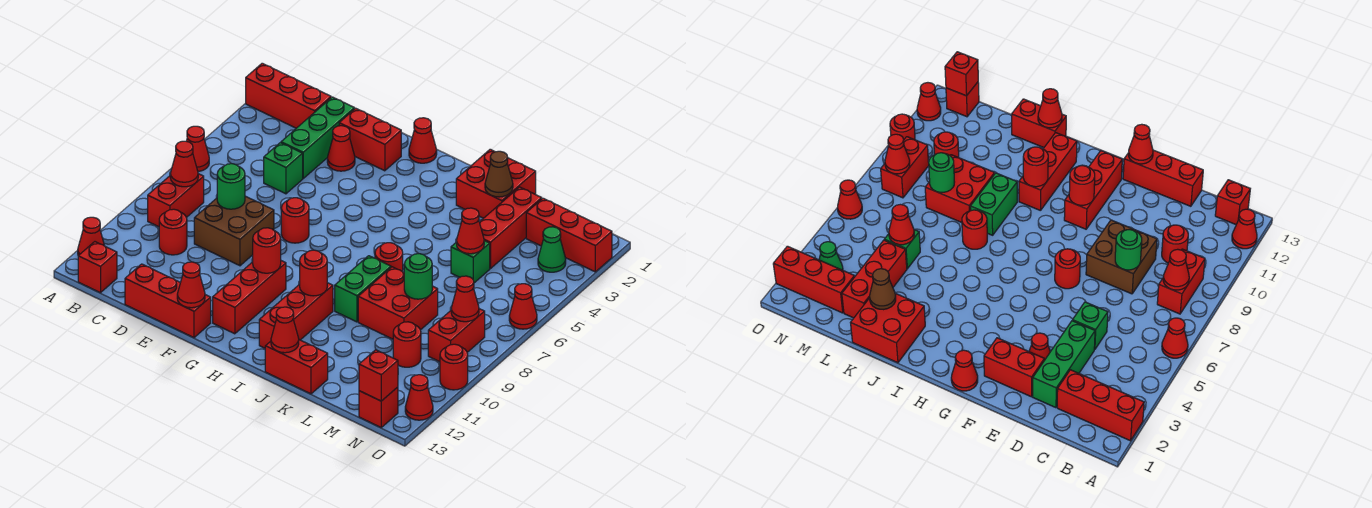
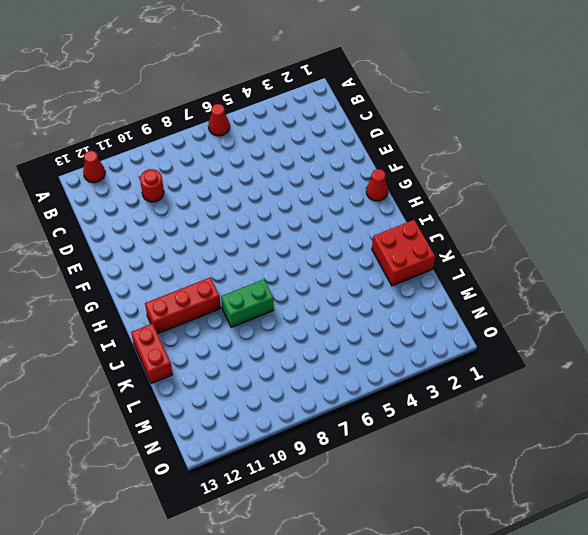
none -> red 1x3 brick [246,63,331,128]
none -> red 1x2 brick [148,174,204,227]
none -> red 1x1 brick [78,242,117,293]
none -> green 1x3 brick [281,97,355,178]

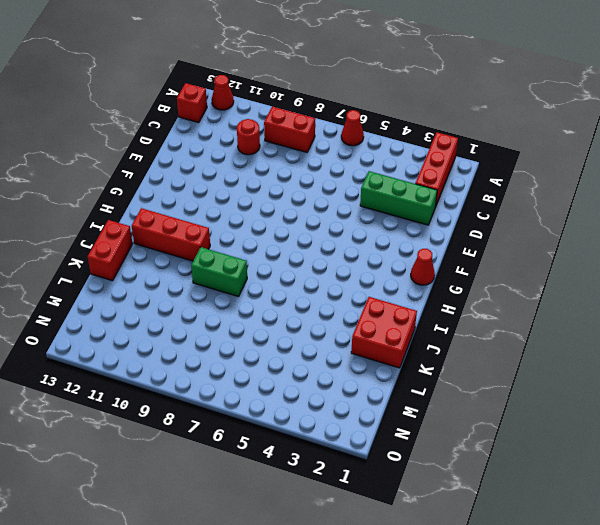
none -> green 1x1 brick [264,143,303,194]
none -> brown 2x2 brick [194,196,274,266]
none -> red 1x3 brick [125,264,211,338]
none -> red 1x2 brick [339,108,401,171]

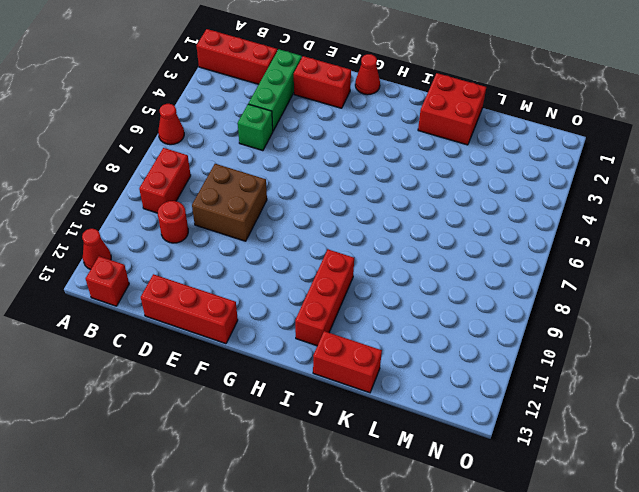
none -> red 1x1 cone [327,126,355,171]
none -> red 1x1 round brick [281,198,309,243]
none -> red 1x3 brick [213,261,286,334]
none -> red 1x1 round brick [375,243,403,272]

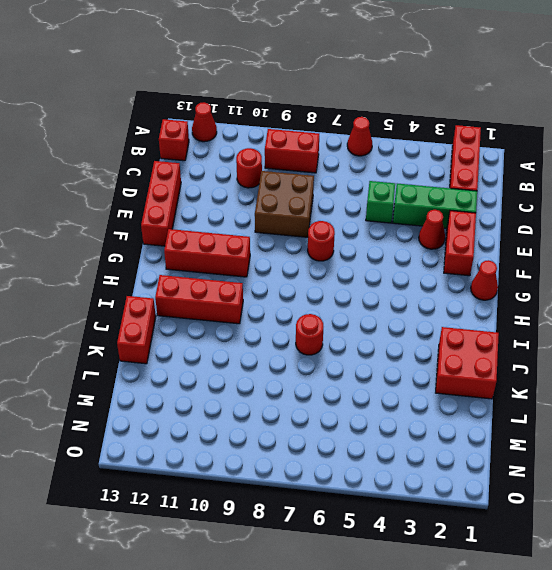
none -> green 1x2 brick [335,256,391,322]
none -> red 2x2 brick [358,267,438,339]
none -> red 1x3 brick [479,187,542,269]
none -> green 1x1 brick [451,241,490,283]

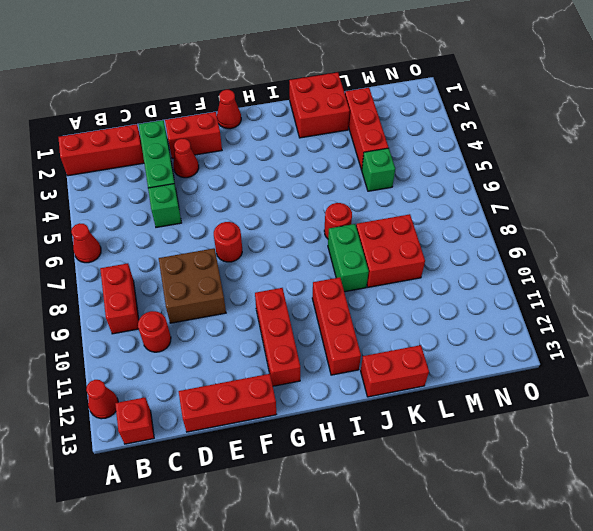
none -> red 1x3 brick [526,198,612,272]
none -> red 1x1 round brick [393,322,421,367]
none -> green 1x1 cone [538,227,566,272]
none -> red 1x2 brick [428,309,485,362]

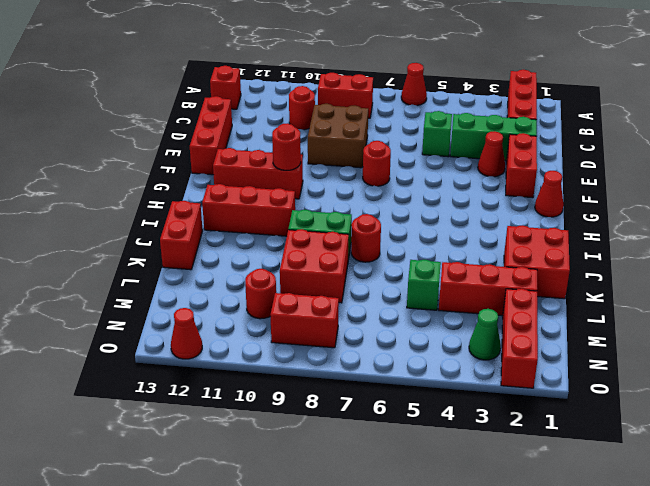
none -> red 1x1 cone [78,217,104,256]
none -> red 1x1 brick [359,387,398,427]
none -> red 1x1 cone [509,284,537,329]
none -> red 1x1 round brick [440,344,468,390]

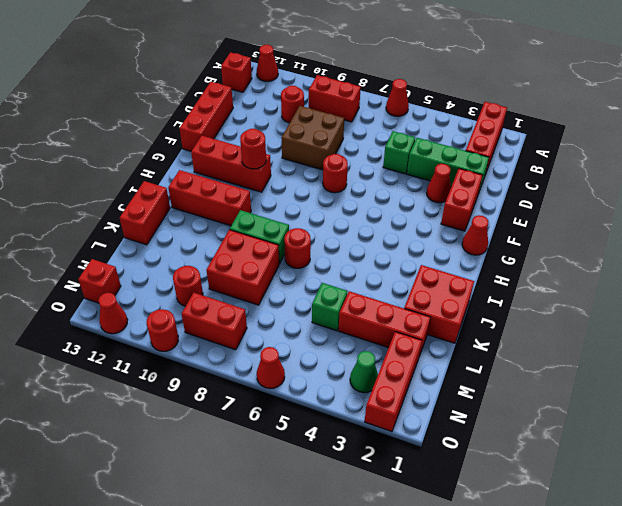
none -> red 1x1 cone [170,141,198,187]
none -> green 1x1 round brick [217,164,245,209]
none -> red 1x1 cone [177,262,205,308]
none -> red 1x1 round brick [300,250,327,296]

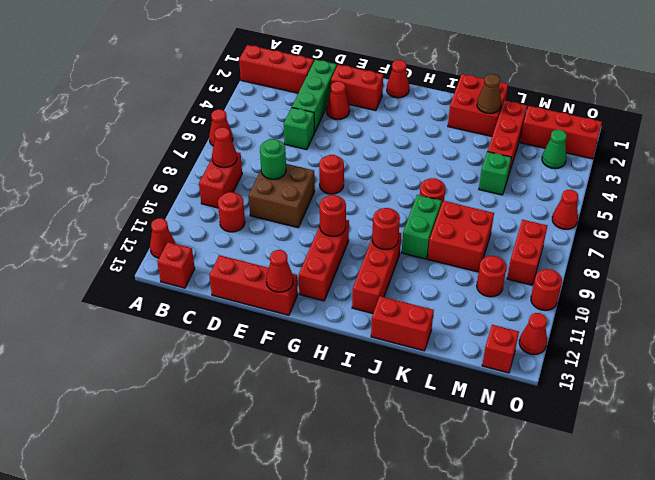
none -> red 1x1 cone [271,307,299,353]
none -> red 1x1 cone [457,208,484,254]
none -> green 1x1 round brick [404,254,432,299]
none -> red 1x1 cone [451,276,479,322]

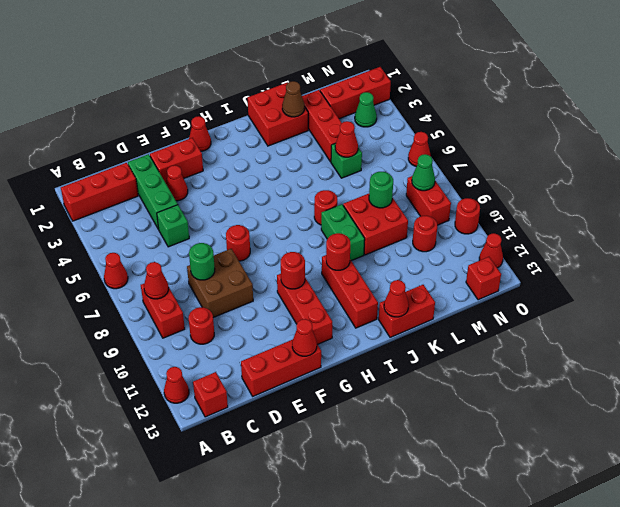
green 1x1 cone [412,154,435,191] -> red 1x1 cone [451,276,479,322]
none -> red 1x1 brick [359,350,398,401]

